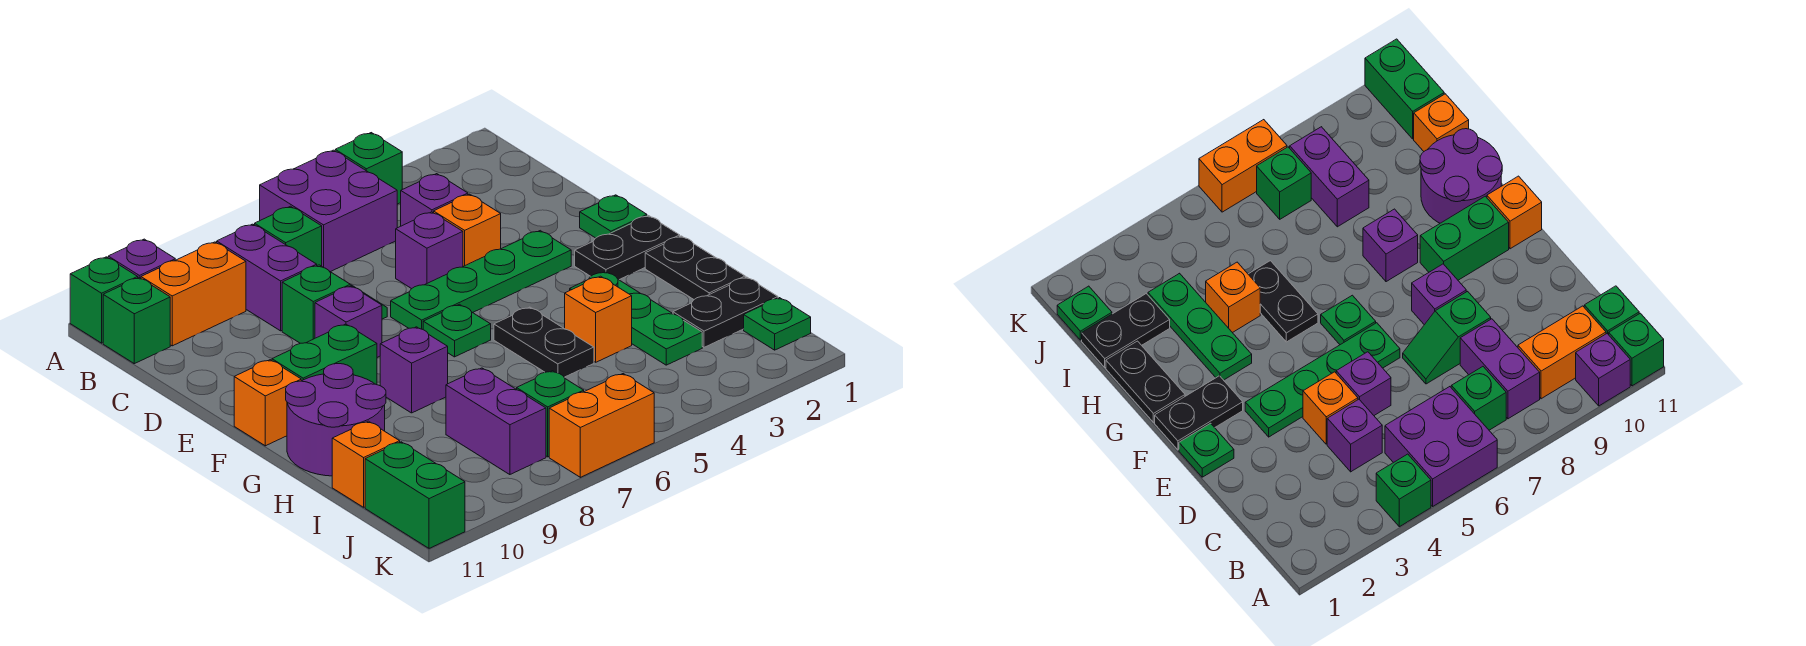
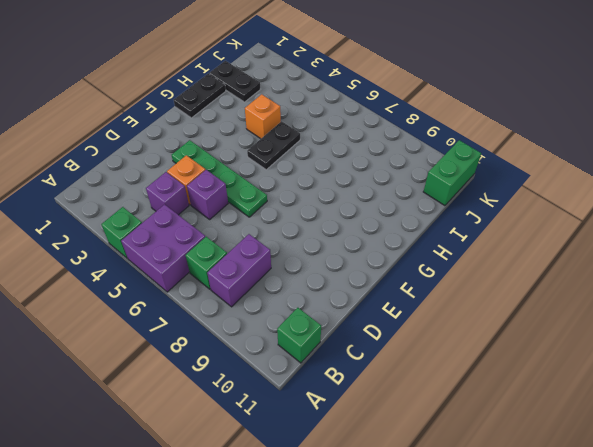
none -> purple 1x1 brick [108,239,175,278]
none -> green 1x1 brick [70,257,138,343]
none -> orange 1x2 brick [141,242,246,346]
none -> green 1x2 slope [282,265,387,343]

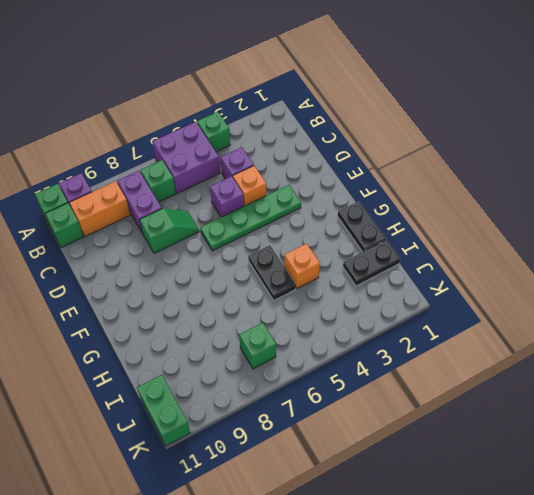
none -> green 1x1 plate [580,195,647,238]
none -> purple 1x1 brick [315,286,382,357]
none -> black 1x2 plate [575,216,680,280]
none -> green 1x1 plate [423,304,491,357]

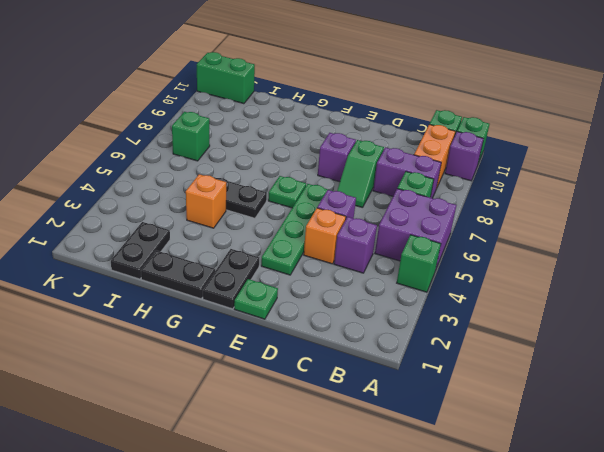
none -> green 1x2 brick [272,324,377,385]
none -> orange 1x1 brick [234,360,301,446]
none -> green 1x3 plate [570,272,702,365]
none -> purple 1x1 brick [380,327,448,413]

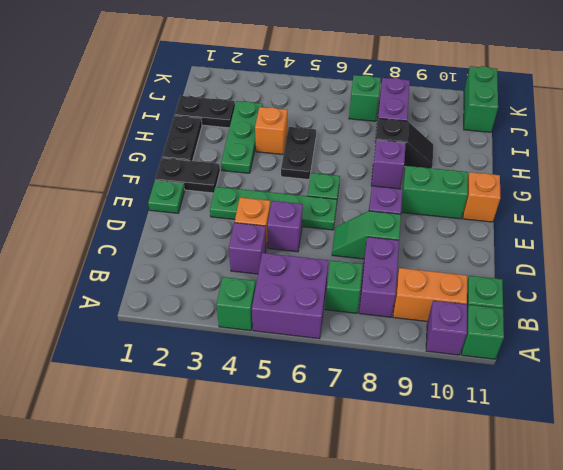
black 1x2 slope [374,118,433,168] -> none
none -> purple 2x2 round brick [286,364,386,476]
none -> orange 1x1 brick [332,421,400,507]
none -> green 1x1 plate [744,298,811,350]
none -> orange 1x2 brick [549,374,654,477]

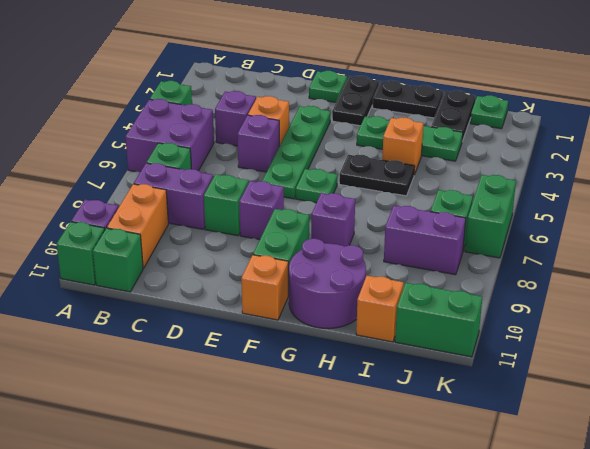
green 1x2 brick [465,175,516,258] -> orange 1x2 brick [549,374,654,477]

